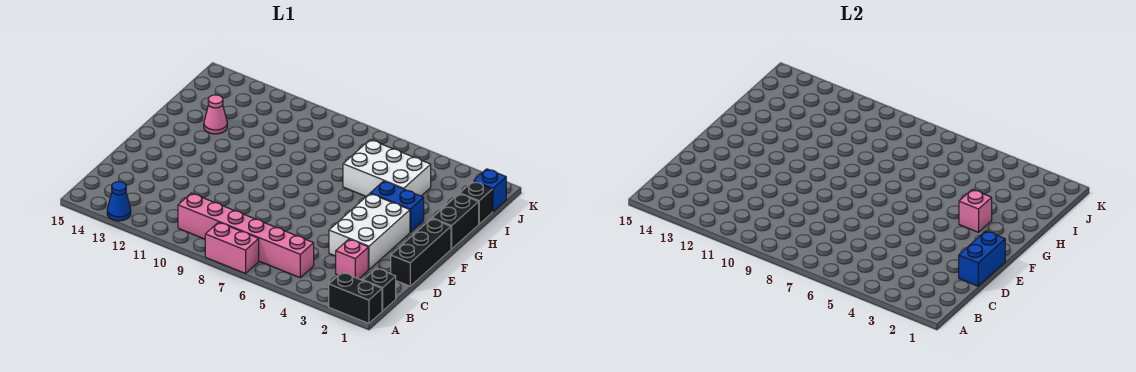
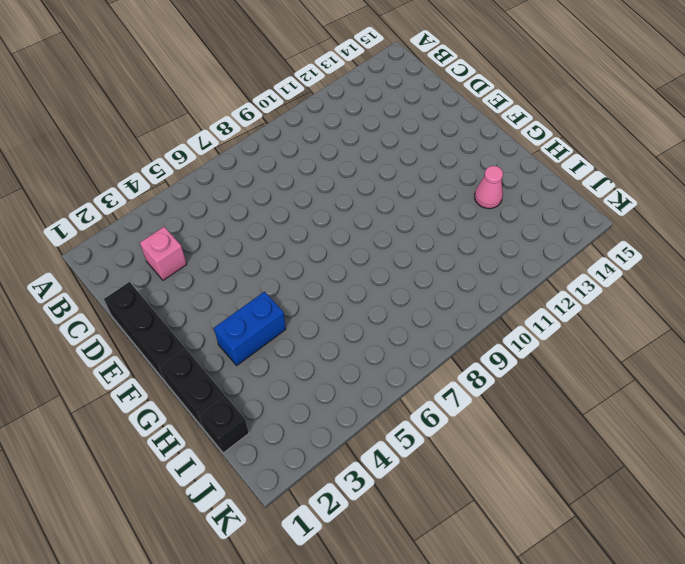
none -> black 1x2 brick [329,272,382,324]
none -> pink 1x2 brick [205,222,259,274]
none -> blue 1x1 cone [107,182,131,221]

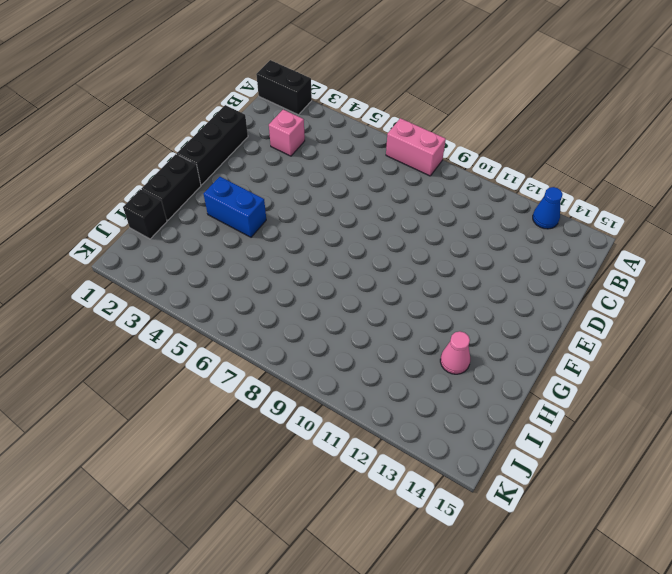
none -> black 1x1 brick [363,268,396,311]
none -> pink 1x6 brick [178,193,314,278]
none -> white 2x3 brick [329,194,410,269]

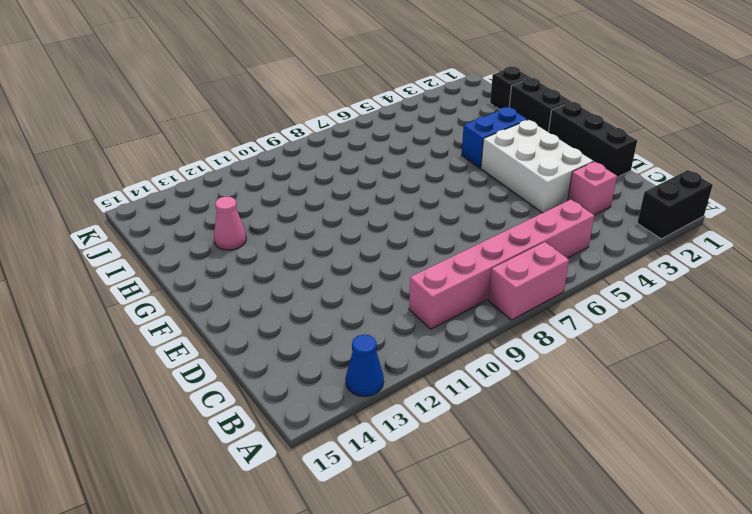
none -> black 1x1 brick [363,268,396,311]
none -> white 2x3 brick [343,140,431,196]
none -> blue 1x1 brick [474,169,506,212]

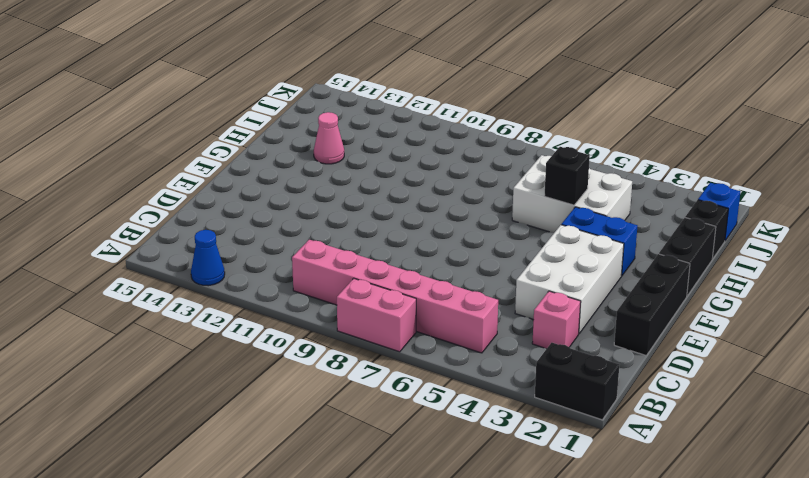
black 1x1 brick [544,147,590,205] -> black 1x1 brick moved to [363,268,396,311]
none -> blue 1x2 brick [959,231,1005,286]
none -> pink 1x1 brick [959,189,992,232]

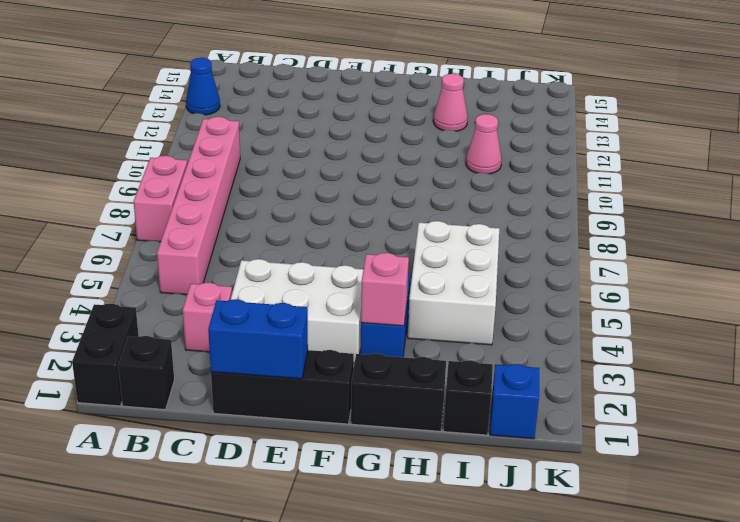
pink 1x1 cone [466,114,502,174] -> none

